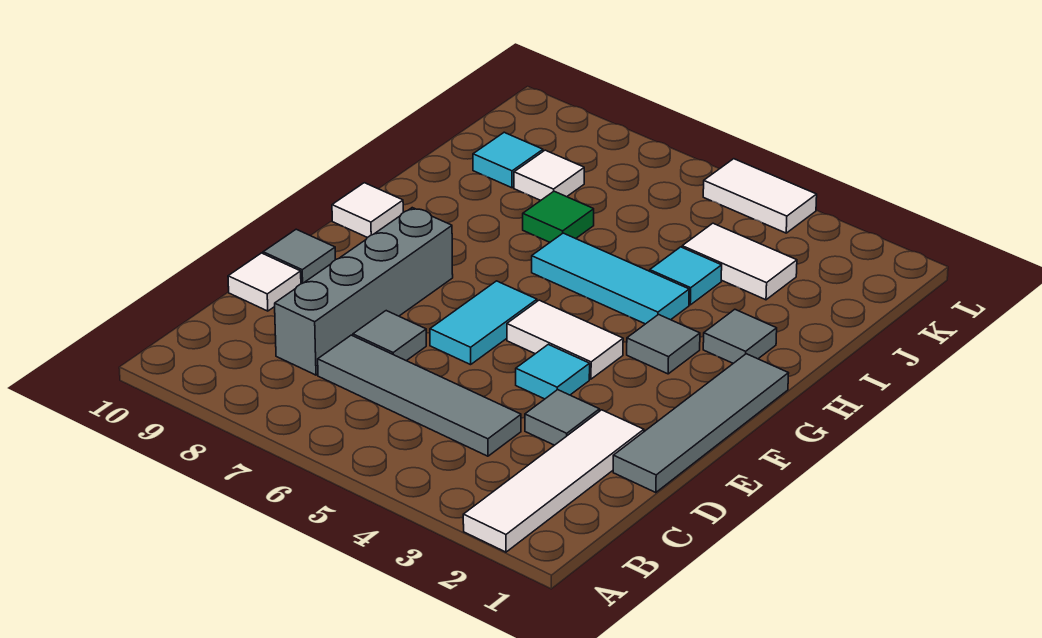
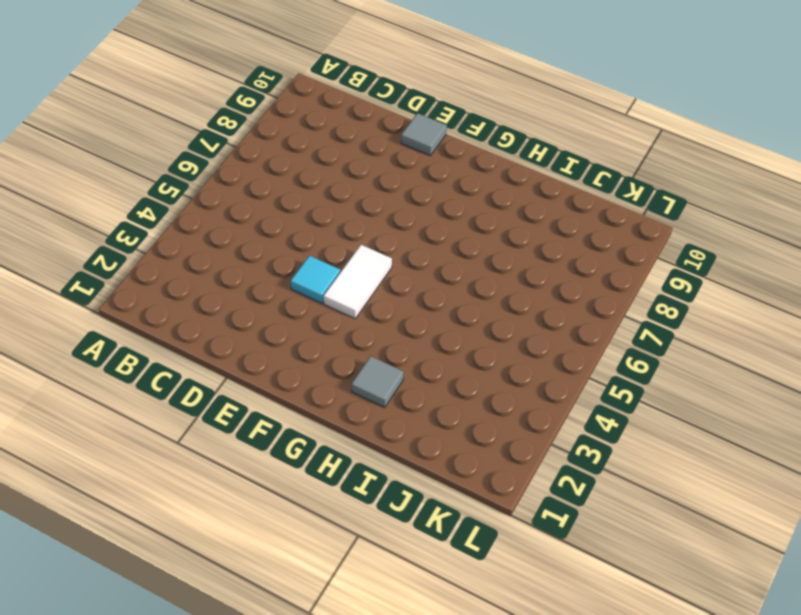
none -> white 1x4 tile [463,410,644,552]
none -> grey 1x4 tile [318,335,521,456]
none -> grey 1x4 brick [275,208,453,375]

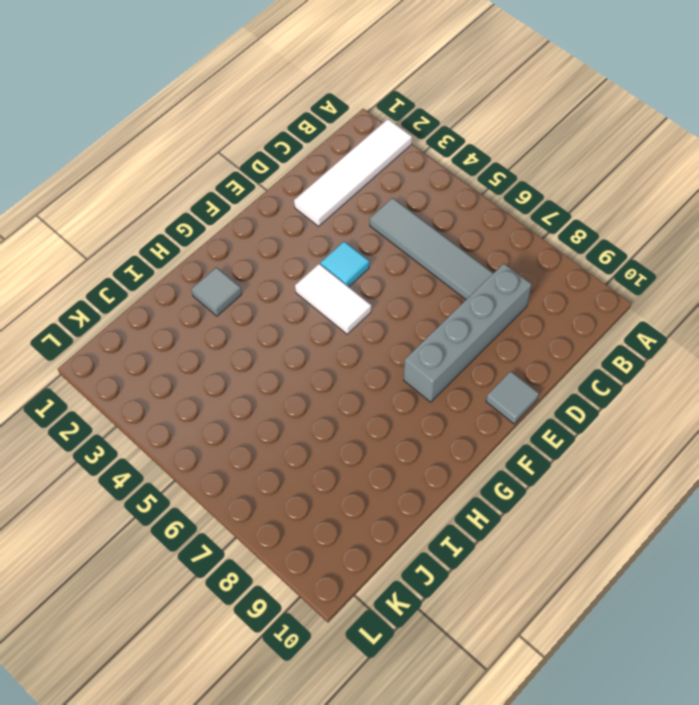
none -> grey 1x4 tile [613,354,789,493]
none -> grey 1x1 tile [525,390,599,445]
none -> grey 1x1 tile [353,311,426,361]

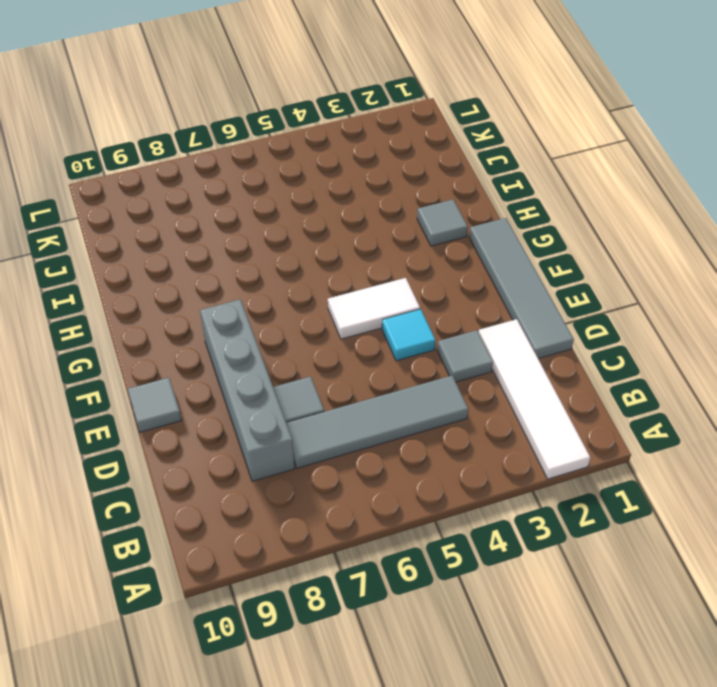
none -> white 1x1 tile [228,253,301,311]
none -> cyan 1x2 tile [430,281,537,365]
none -> grey 1x1 tile [627,315,700,374]

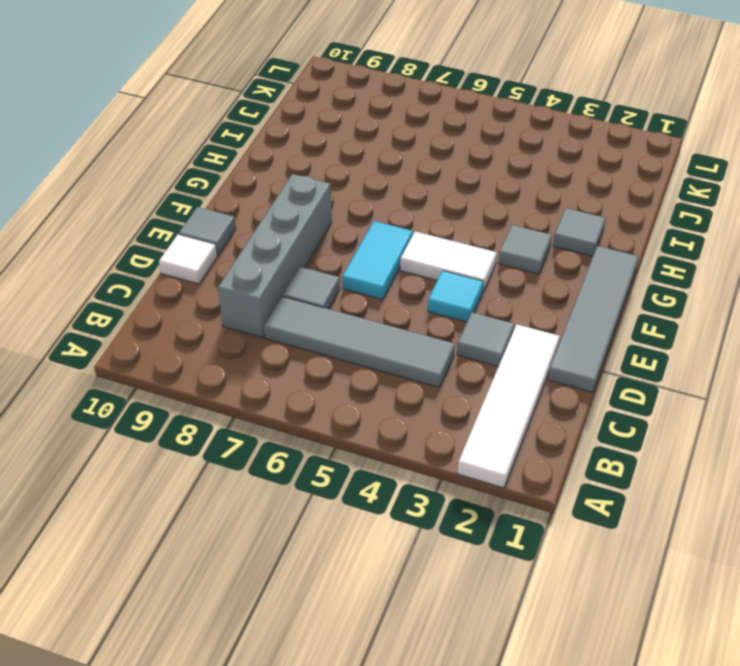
none -> white 1x1 tile [332,183,403,238]
none -> cyan 1x3 tile [532,233,689,324]
none -> cyan 1x1 tile [650,247,722,305]

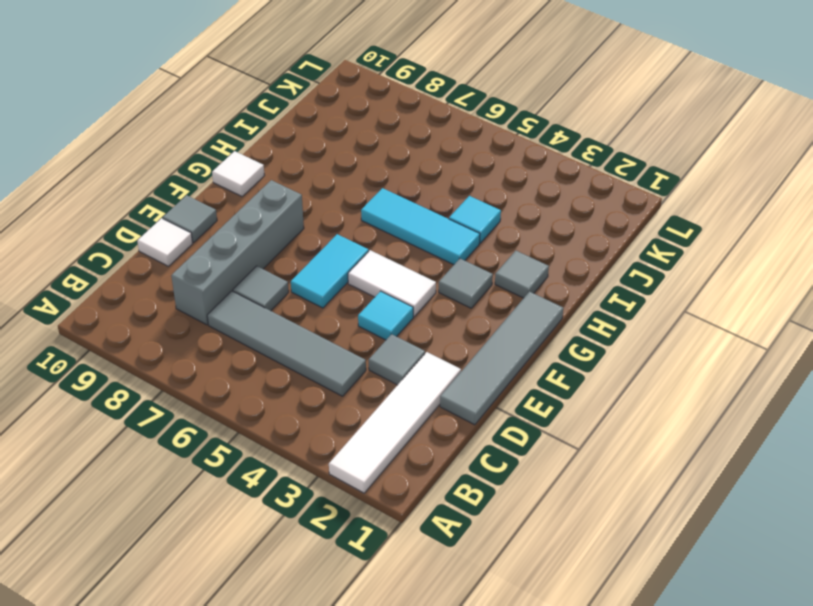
none -> green 1x1 tile [523,191,594,242]
none -> white 1x2 tile [682,223,797,300]
none -> white 1x1 tile [514,150,584,201]

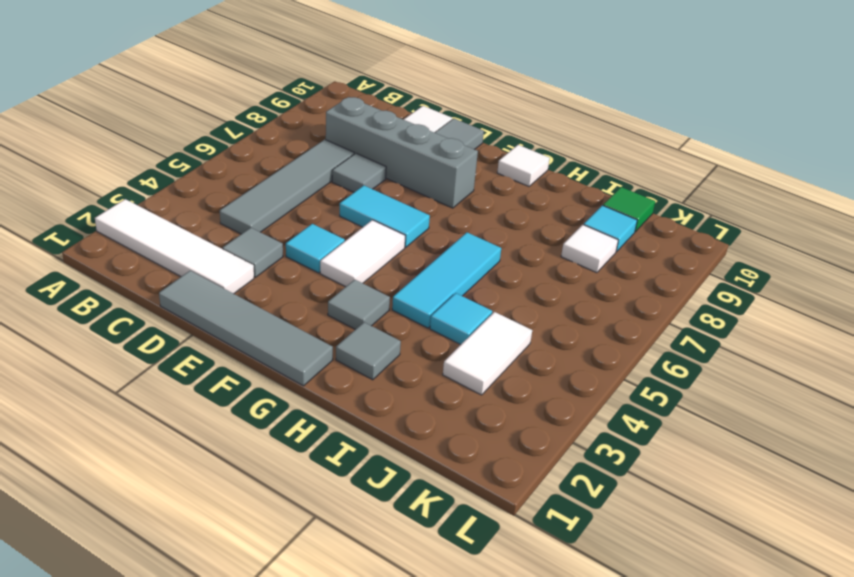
green 1x1 tile [603,187,655,232] -> green 1x1 tile moved to [523,191,594,242]
none -> white 1x2 tile [703,159,817,233]

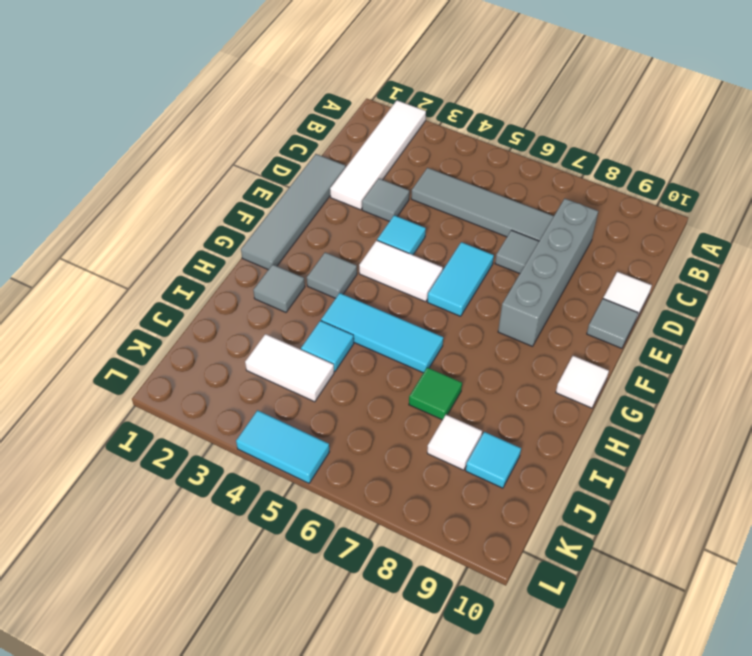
cyan 1x2 tile [236,410,329,483] -> white 1x2 tile [703,159,817,233]

